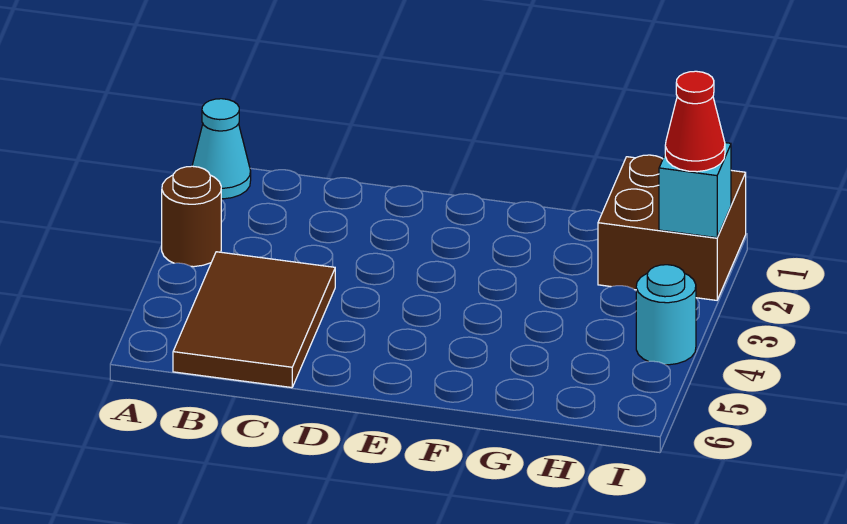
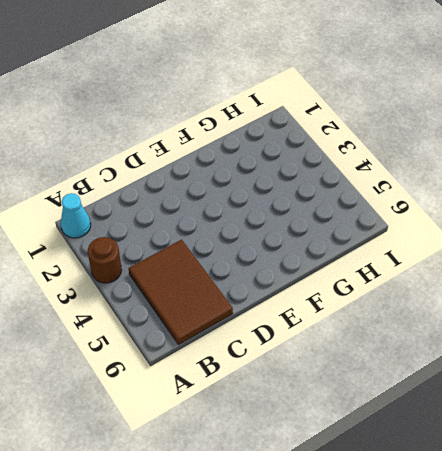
none -> brown 2x2 brick [598,155,746,300]
none -> cyan 1x1 round brick [636,265,696,365]

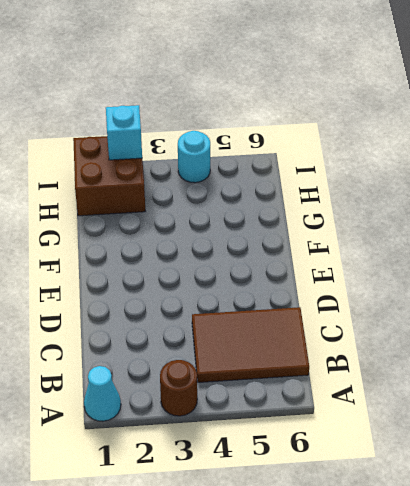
none -> red 1x1 cone [665,71,725,172]

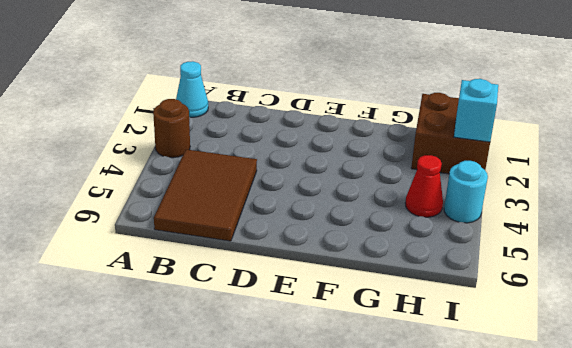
red 1x1 cone [405,155,443,217] -> red 1x1 cone moved to [665,71,725,172]

